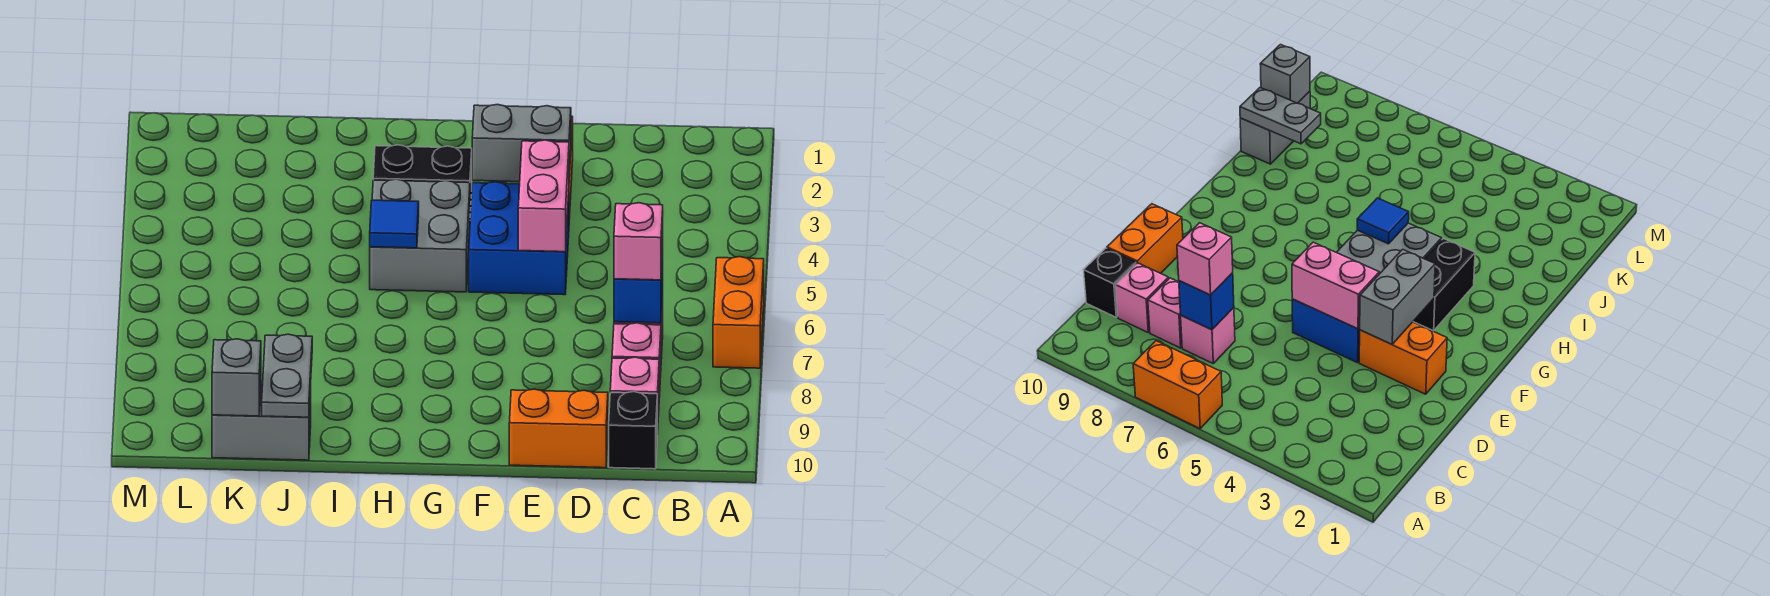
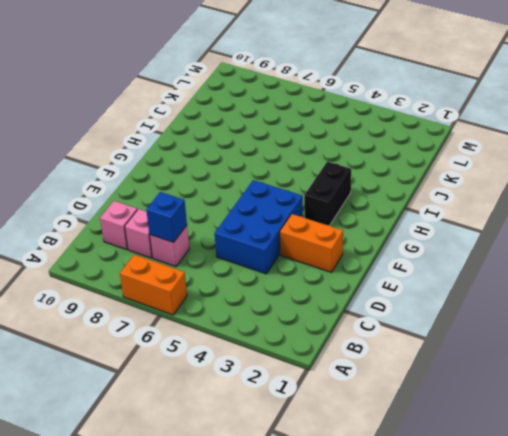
blue 2x3 brick [215,180,303,274] -> blue 2x2 brick [469,182,569,295]
none -> black 1x1 brick [609,392,657,469]
none -> orange 1x2 brick [509,389,608,468]
none -> grey 2x2 brick [370,179,470,292]

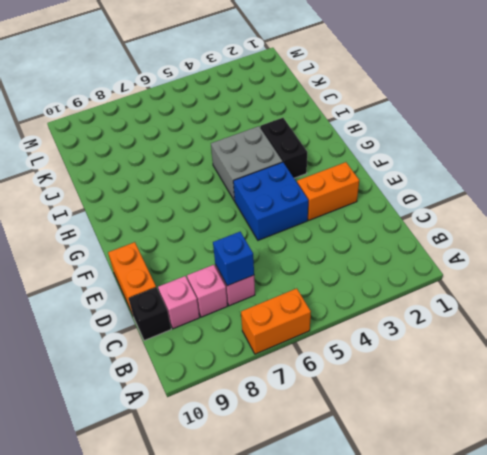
none -> grey 1x2 brick [212,384,311,460]
none -> grey 1x2 brick [472,104,571,182]
none -> pink 1x2 brick [518,140,569,252]

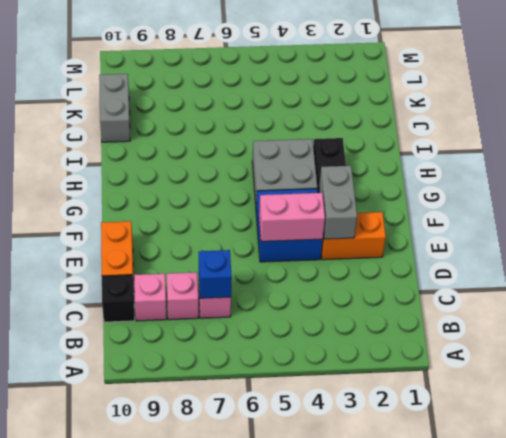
none -> orange 1x2 brick [713,257,764,368]
none -> blue 1x1 tile [370,200,419,248]
none -> grey 1x2 plate [262,334,312,417]

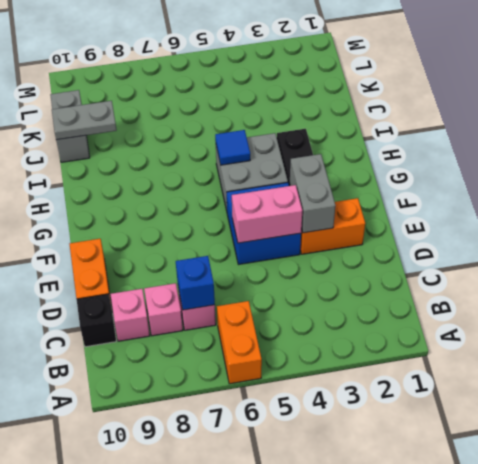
orange 1x2 brick [217,301,262,384] -> orange 1x2 brick turned to [713,257,764,368]
none -> grey 1x1 brick [212,339,261,416]
none -> pink 1x1 brick [614,203,663,280]

